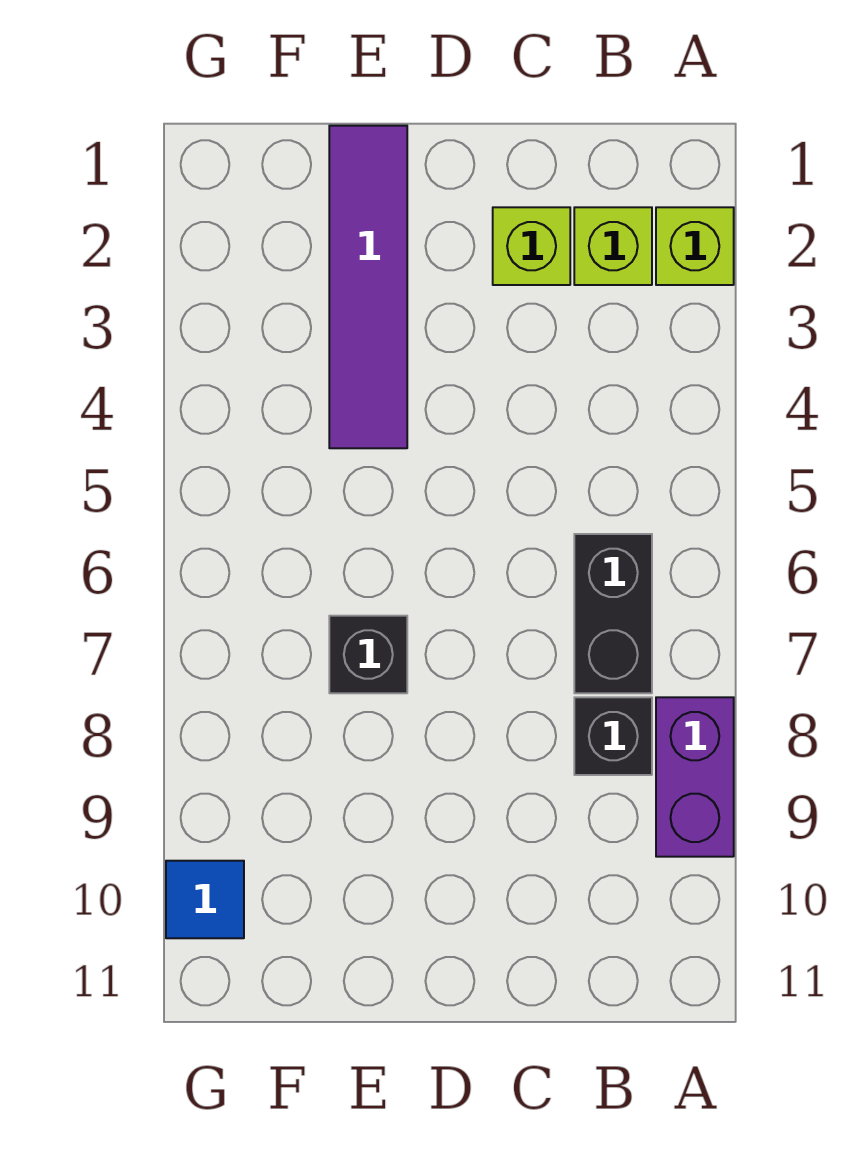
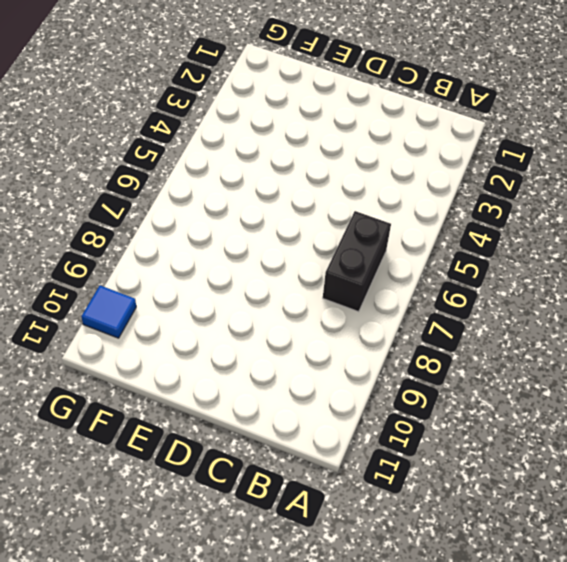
none -> lime 1x1 brick [656,207,734,285]
none -> purple 1x2 brick [656,697,734,857]

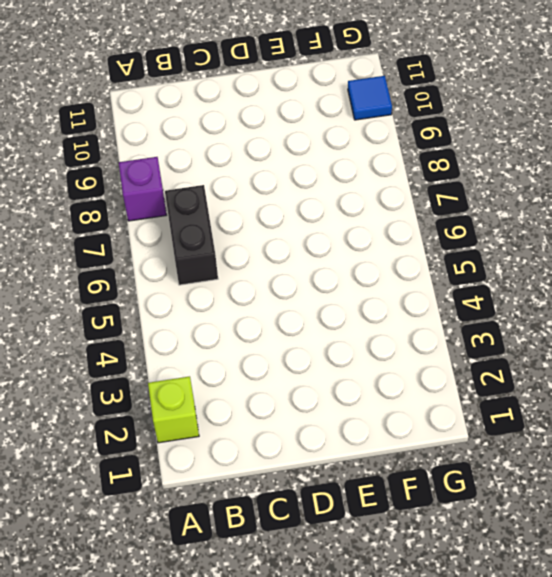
purple 1x1 brick [119,157,166,221] -> purple 1x2 brick [656,697,734,857]
none -> lime 1x1 brick [574,207,652,285]
none -> black 1x1 brick [574,697,652,775]

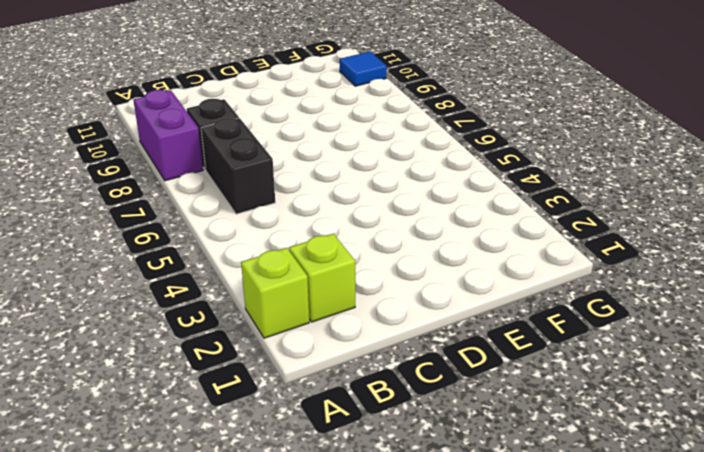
none -> lime 1x1 brick [493,207,570,285]
none -> purple 1x4 tile [329,126,407,448]

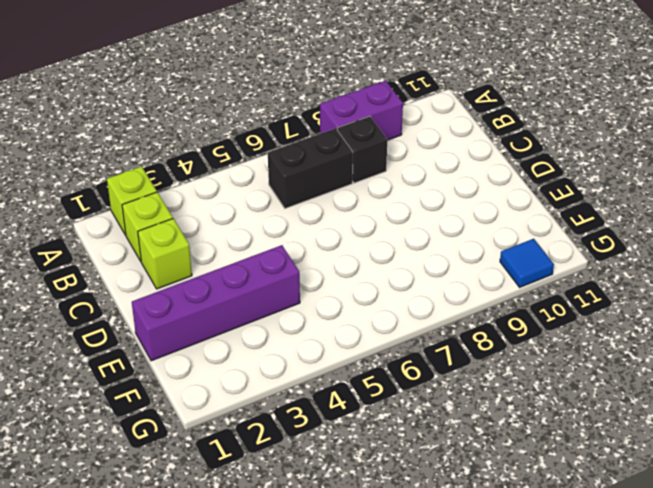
purple 1x4 brick [132,245,300,361] -> purple 1x4 tile [329,126,407,448]
none -> black 1x1 brick [329,616,407,693]

